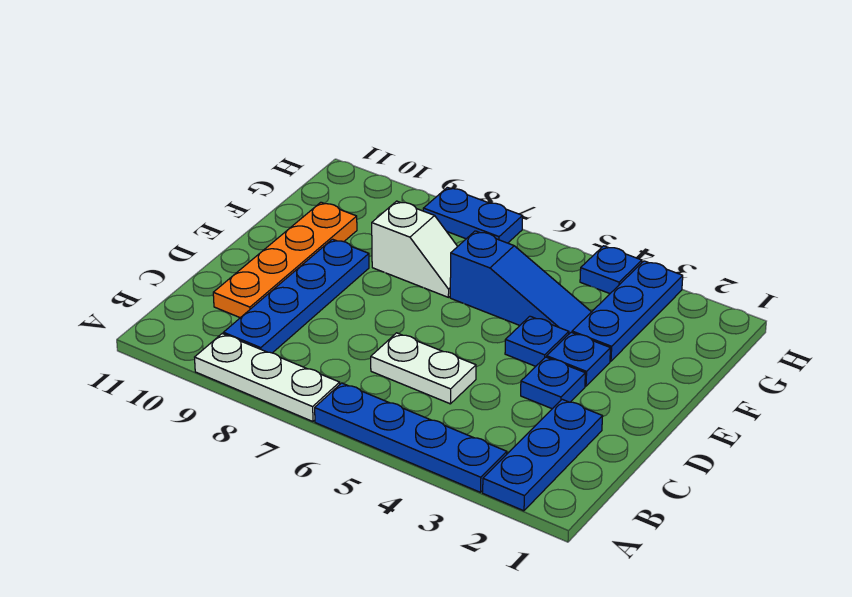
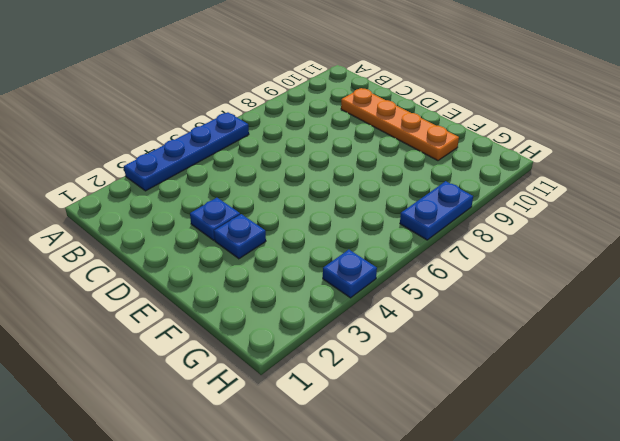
none -> blue 1x3 plate [483,399,603,511]
none -> white 1x3 plate [195,334,340,422]
none -> blue 1x4 plate [223,239,369,353]

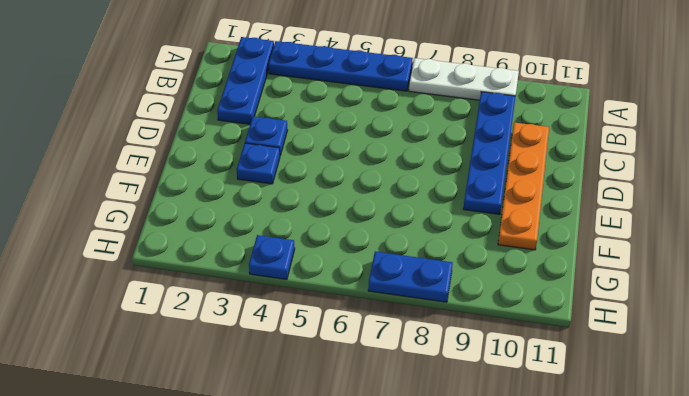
none -> white 1x2 plate [371,333,476,404]
none -> blue 1x1 plate [505,316,569,366]
none -> blue 1x3 plate [572,261,683,361]

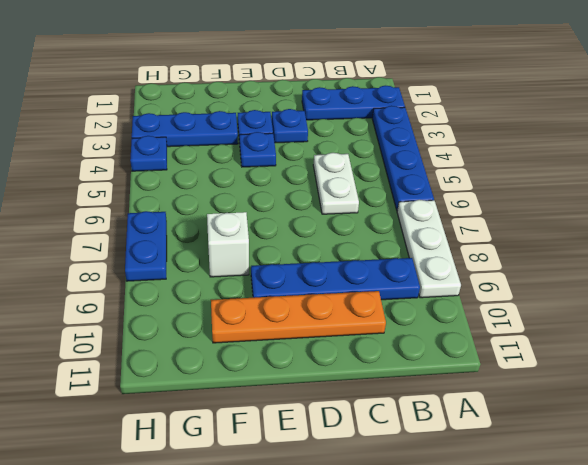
none -> blue 1x3 slope [450,231,591,334]

